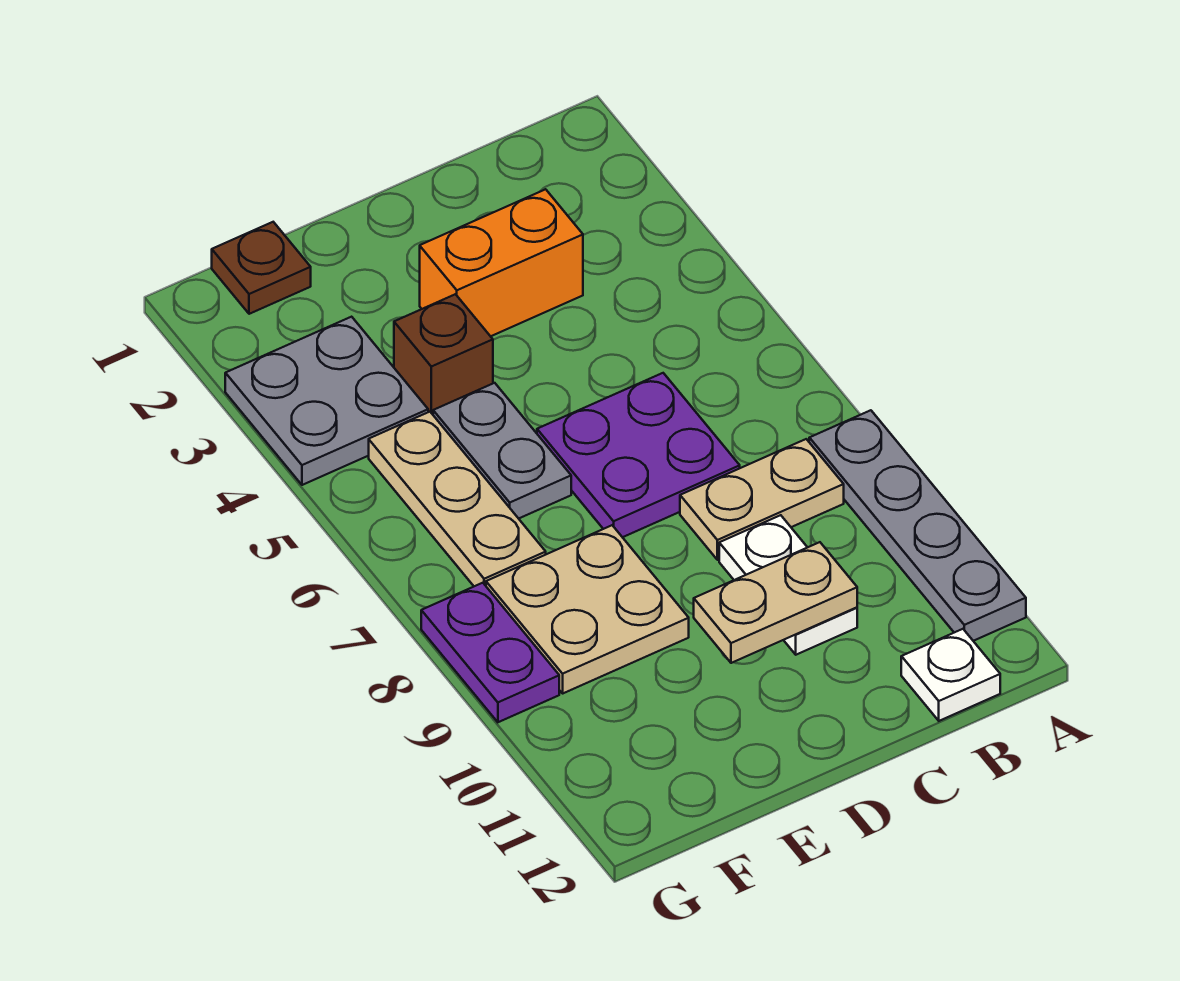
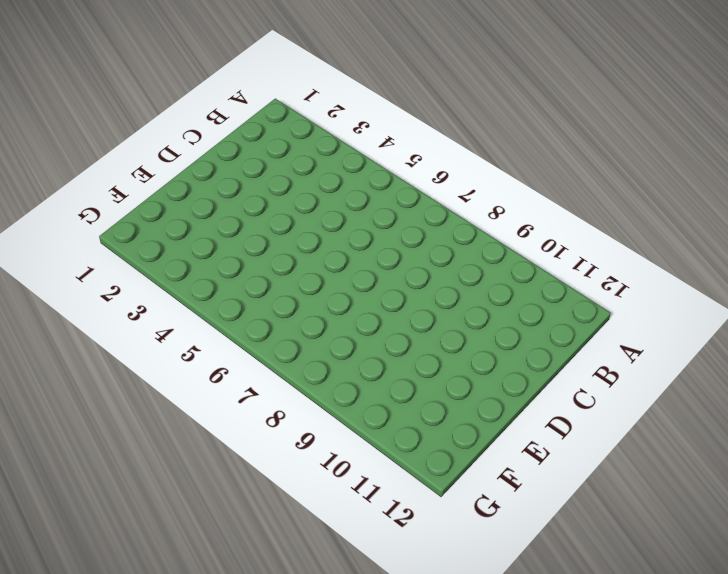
none -> grey 1x4 plate [809,410,1026,641]
none -> tan 1x2 plate [680,439,844,560]
none -> white 1x1 plate [901,629,1000,721]

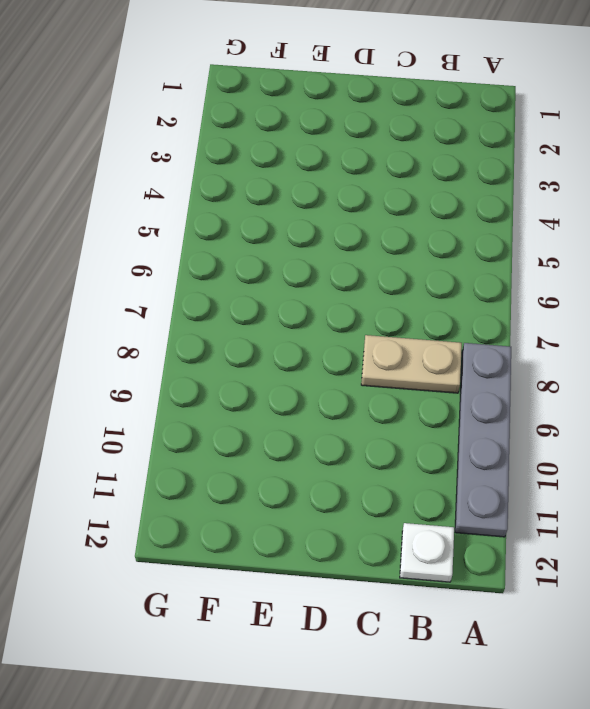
none -> orange 1x2 brick [420,189,583,336]
none -> purple 2x2 plate [537,373,740,537]
none -> white 1x2 plate [719,515,857,655]

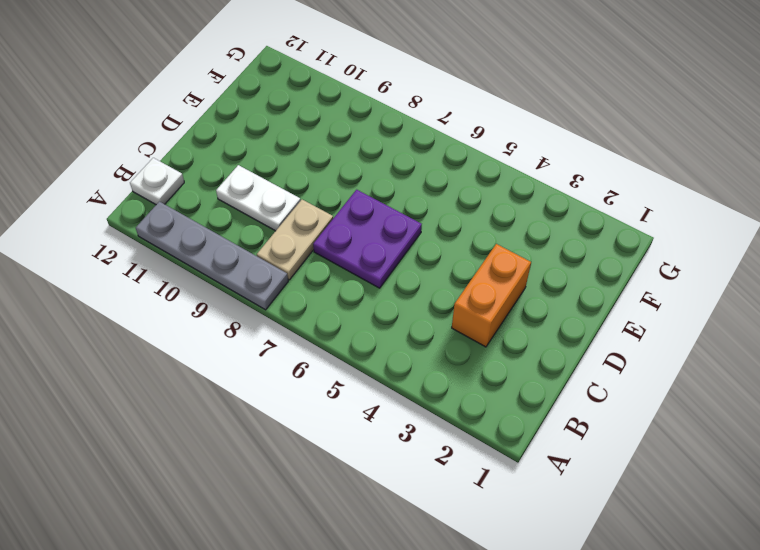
none -> brown 1x1 brick [394,294,493,414]
none -> grey 1x2 plate [433,383,571,519]
none -> tan 2x2 plate [486,525,689,693]

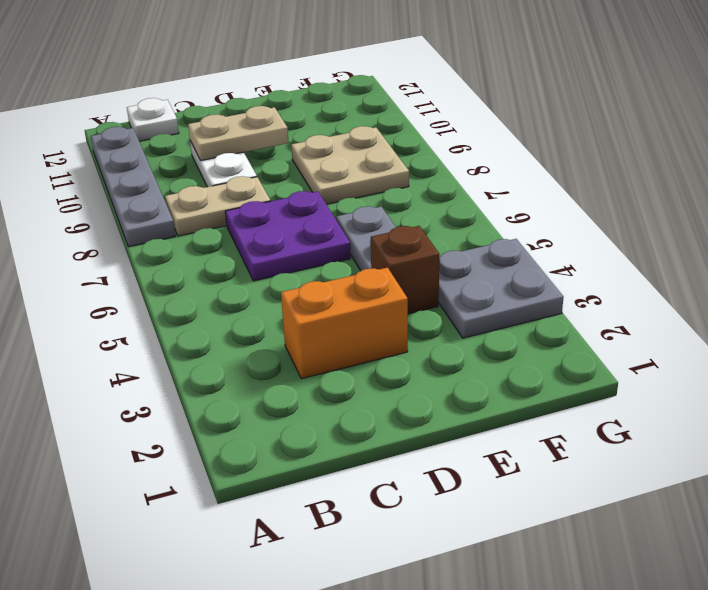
none -> brown 1x1 plate [212,222,311,314]
none -> tan 1x3 plate [369,412,546,586]
none -> purple 1x2 plate [421,583,559,722]

